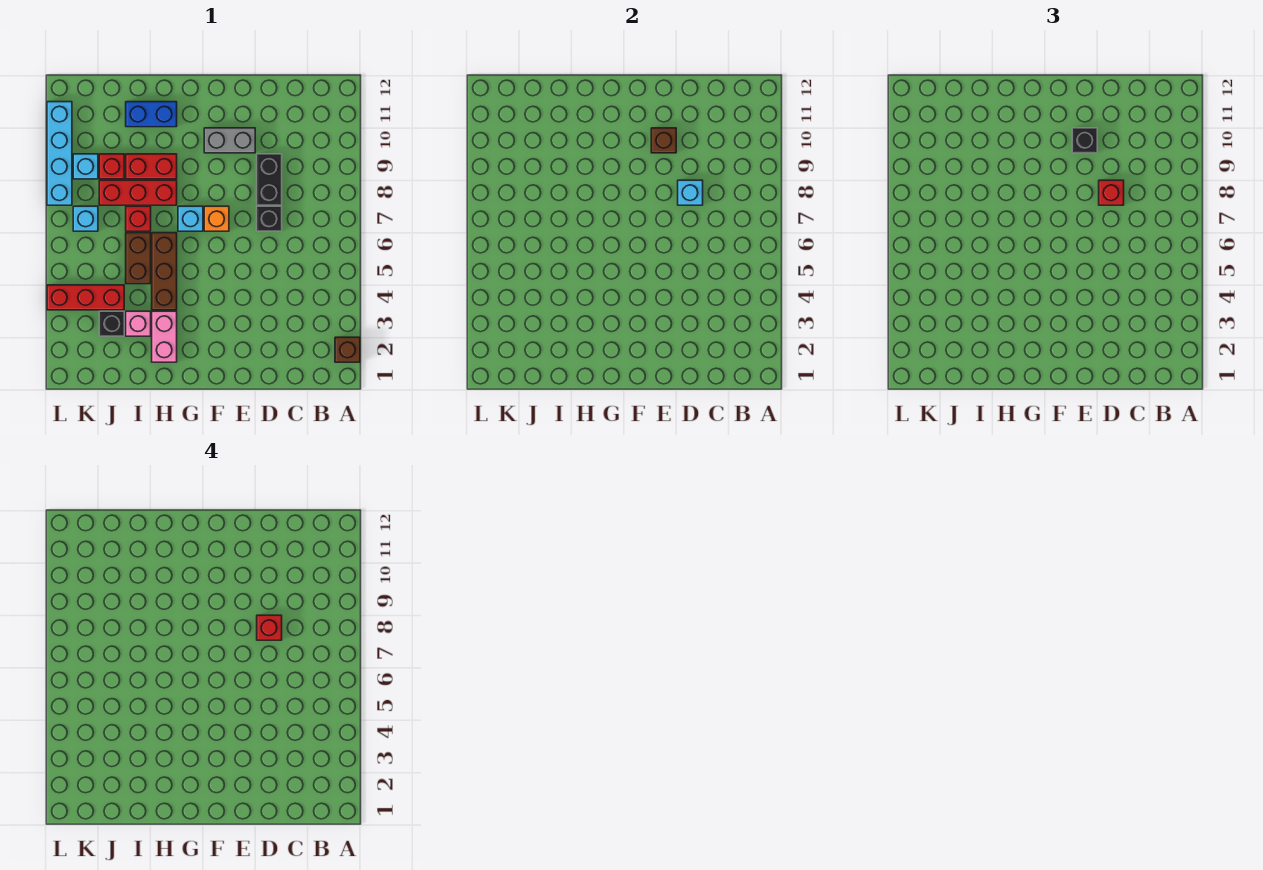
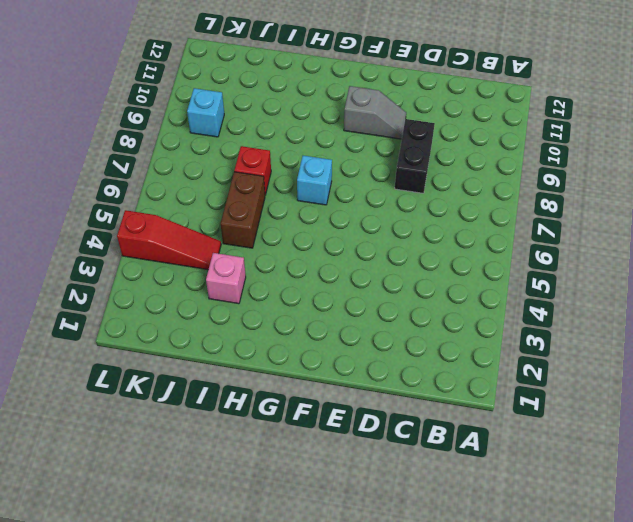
grey 1x2 slope [344,86,406,139] -> grey 1x2 brick [204,128,255,153]
red 1x3 slope [117,210,221,270] -> red 1x3 brick [47,285,124,310]
none -> brown 1x1 brick [335,337,360,362]
none -> black 1x1 brick [257,206,282,231]
none -> orange 1x1 brick [204,206,229,231]

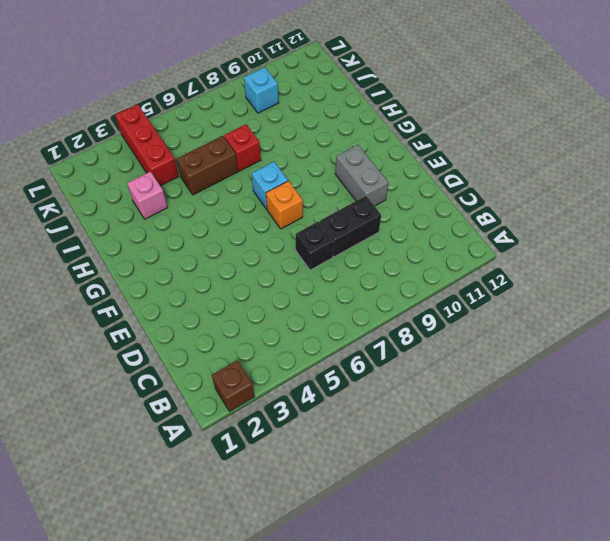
none -> pink 1x2 brick [152,311,177,362]
none -> brown 1x3 brick [152,233,177,310]
none -> red 1x3 brick [99,180,177,205]

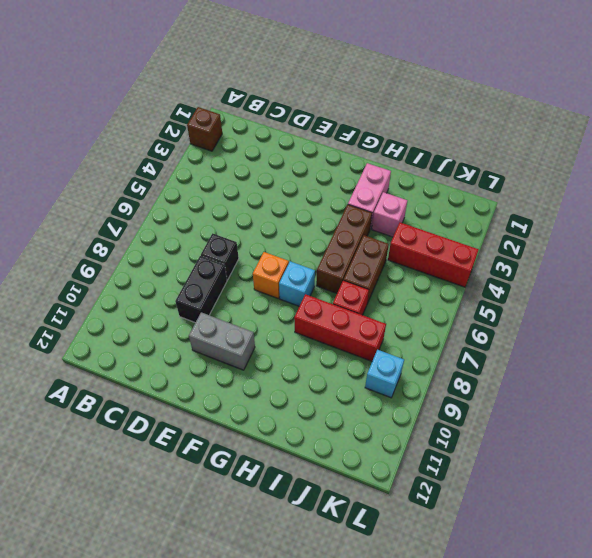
none -> red 1x2 brick [126,154,177,179]
none -> blue 1x2 brick [126,102,177,127]
none -> black 1x1 brick [99,311,124,336]

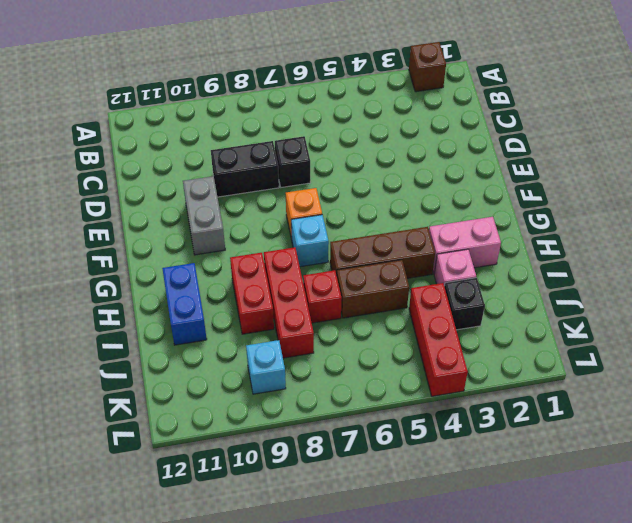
none -> red 1x1 brick [99,154,124,179]
none -> cyan 1x1 brick [73,206,98,231]
none -> cyan 1x4 brick [47,102,72,205]

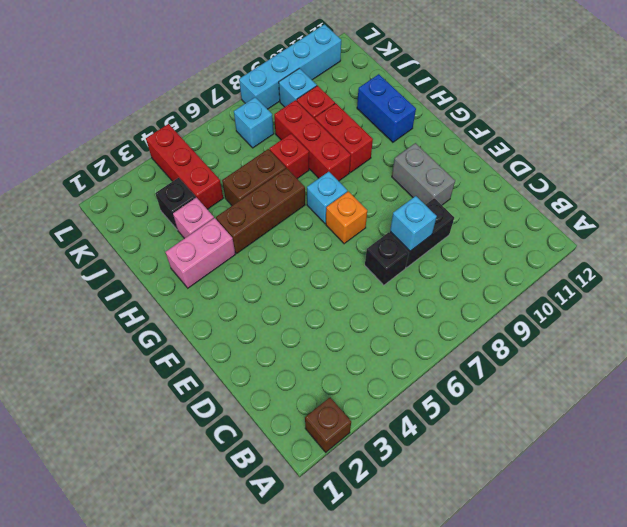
none -> brown 1x1 brick [651,128,676,153]
none -> red 1x1 brick [1099,180,1124,205]
none -> black 1x1 brick [1072,128,1097,153]

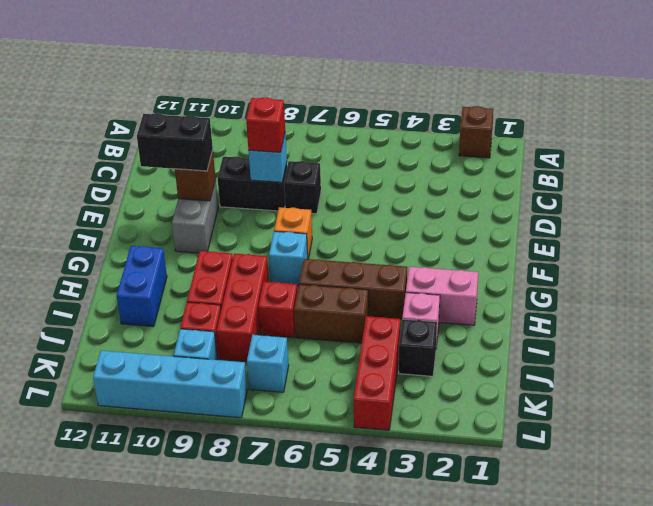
black 1x2 brick [137,113,213,171] -> black 1x1 brick [1072,128,1097,153]
none -> red 1x1 brick [257,615,282,640]

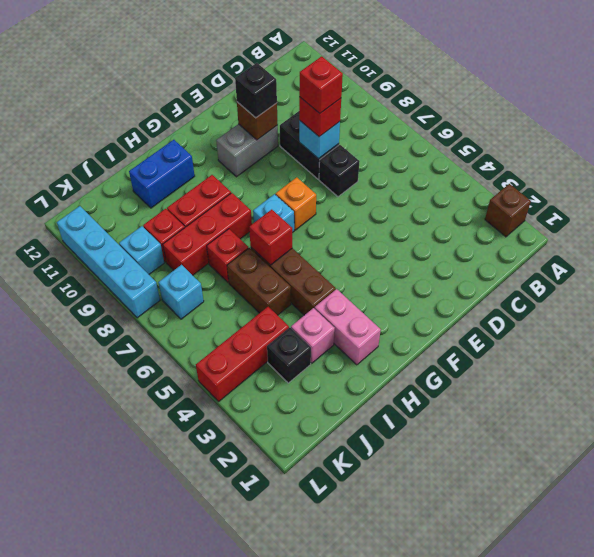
red 1x1 brick [249,209,292,265] -> none

